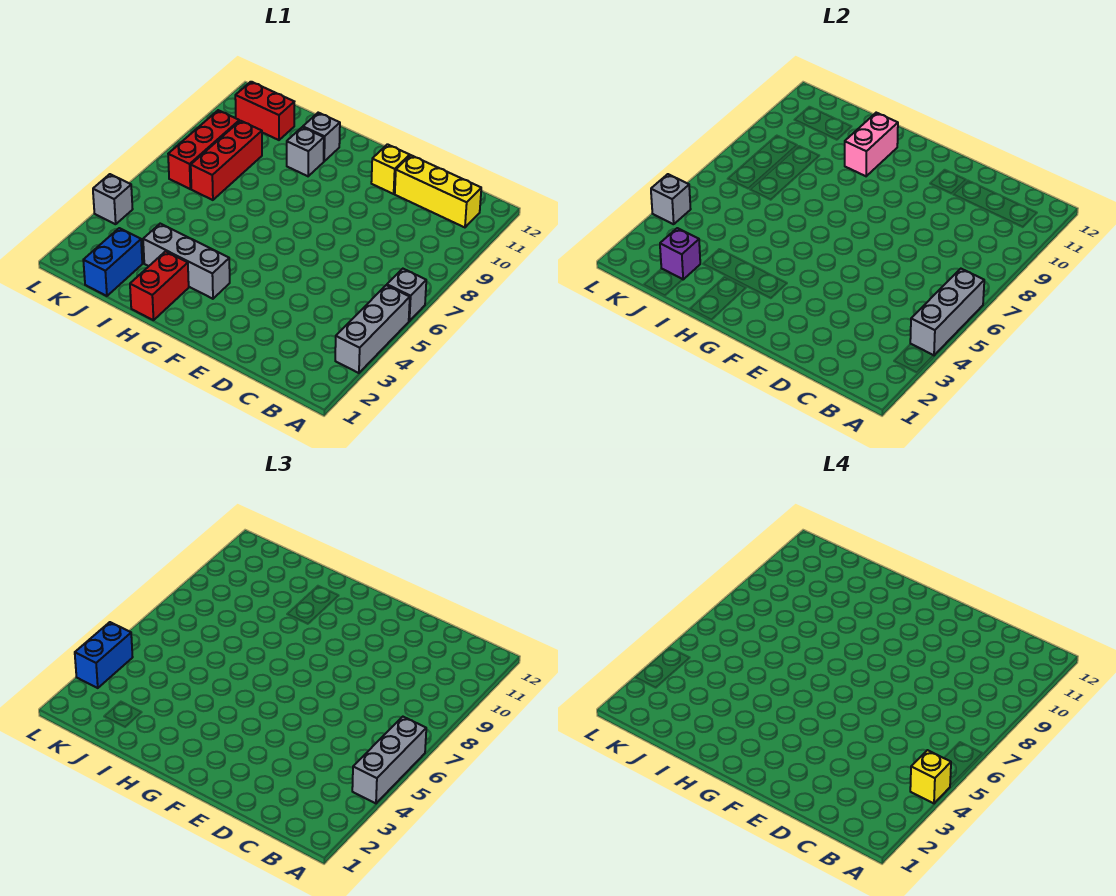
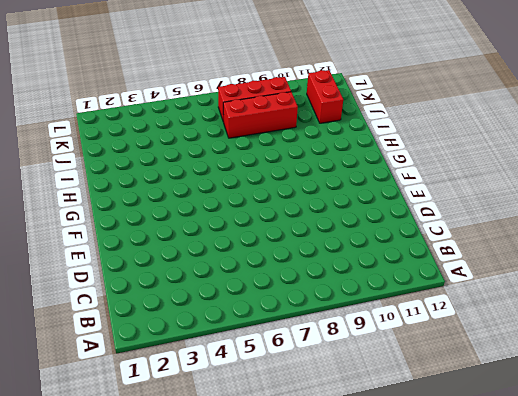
none -> grey 1x3 brick [335,285,410,373]
none -> grey 1x1 brick [387,269,426,321]
none -> yellow 1x3 brick [395,155,481,227]

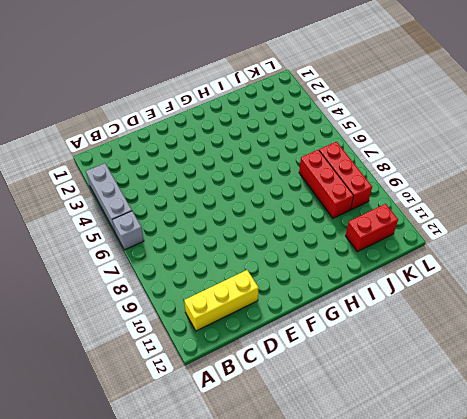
none -> yellow 1x1 brick [371,144,410,194]
none -> grey 1x3 brick [143,224,230,299]
none -> red 1x2 brick [130,251,189,320]

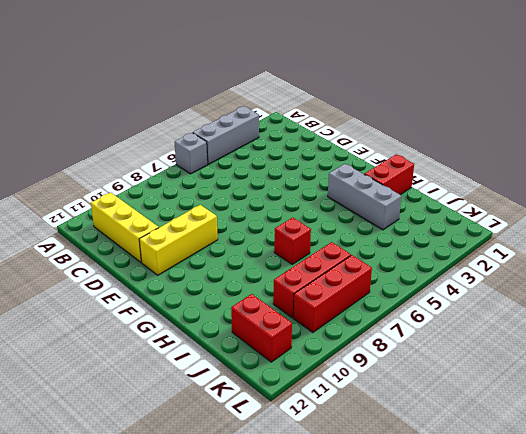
yellow 1x3 brick [139,205,218,275] -> yellow 1x1 brick [371,144,410,194]
red 1x1 brick [274,218,311,264] -> none
none -> grey 1x1 brick [287,127,324,176]
none -> grey 1x1 brick [303,113,340,161]
none -> blue 1x2 brick [83,228,142,296]

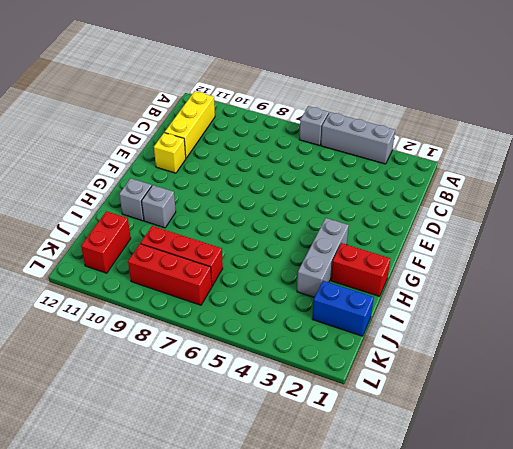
none -> grey 1x1 brick [93,174,133,224]
none -> grey 1x3 brick [910,269,984,356]
none -> pink 1x2 brick [845,113,898,176]

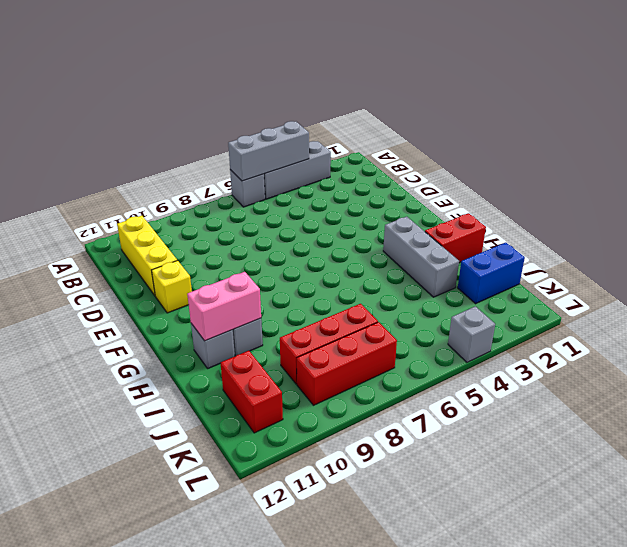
none -> purple 1x1 brick [660,228,700,279]
none -> grey 1x1 brick [651,174,691,224]
none -> grey 1x3 brick [352,717,426,803]

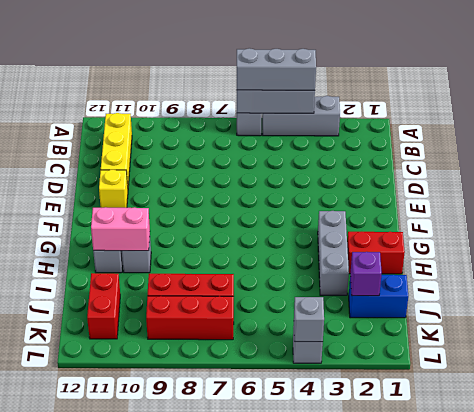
none -> blue 1x2 brick [75,622,133,688]
none -> yellow 1x1 brick [910,750,951,803]

